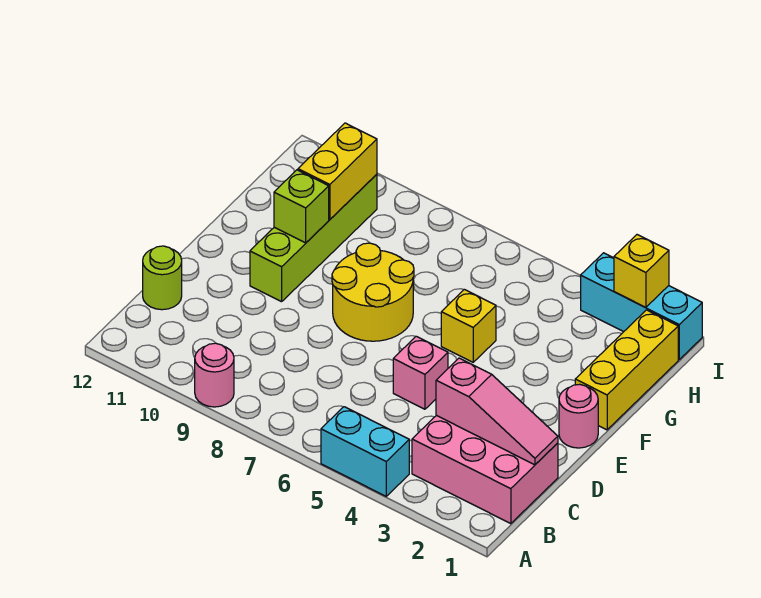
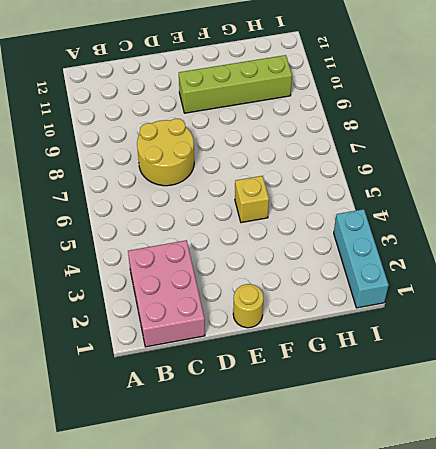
yellow 2x2 round brick [137,119,194,186] -> yellow 2x2 round brick moved to [332,243,414,341]
yellow 1x1 round brick [233,284,264,328] -> pink 1x1 round brick [559,384,598,448]
none -> cyan 1x2 brick [321,407,409,496]
none -> pink 1x1 round brick [195,343,234,407]
none -> lime 1x1 round brick [143,246,182,310]

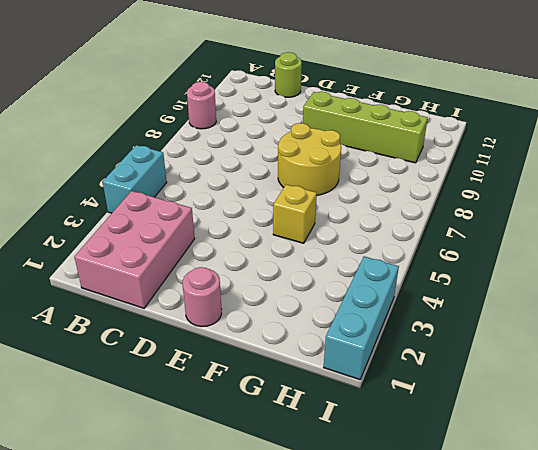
none -> pink 1x1 brick [393,336,448,409]
none -> yellow 1x3 brick [575,310,678,430]
none -> pink 1x3 slope [436,358,558,465]

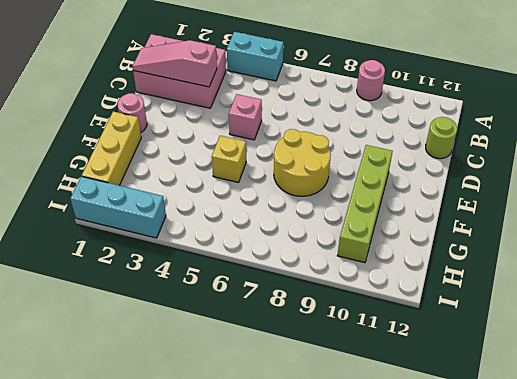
none -> lime 1x1 brick [274,170,329,243]
none -> yellow 1x2 brick [298,123,377,219]
none -> yellow 1x1 brick [614,235,669,308]

